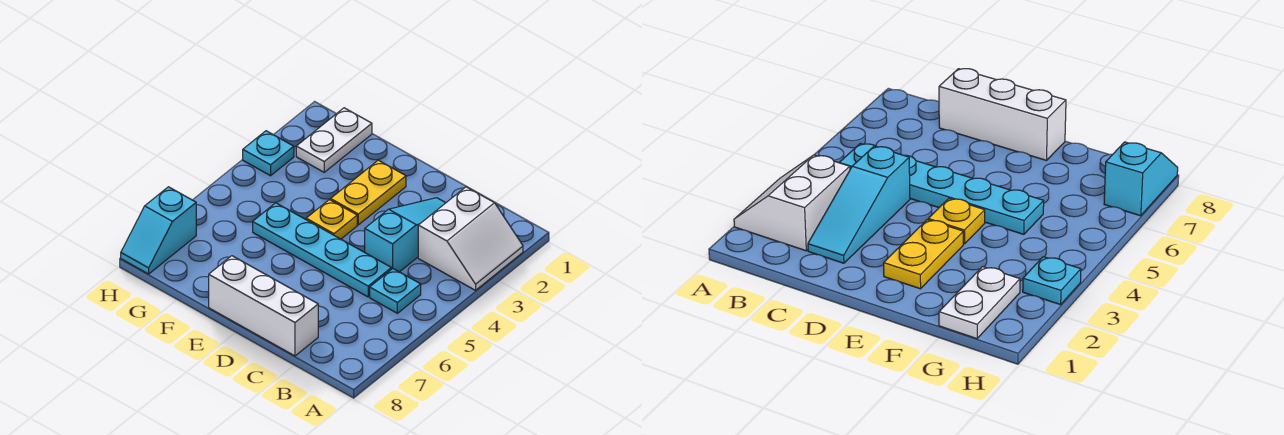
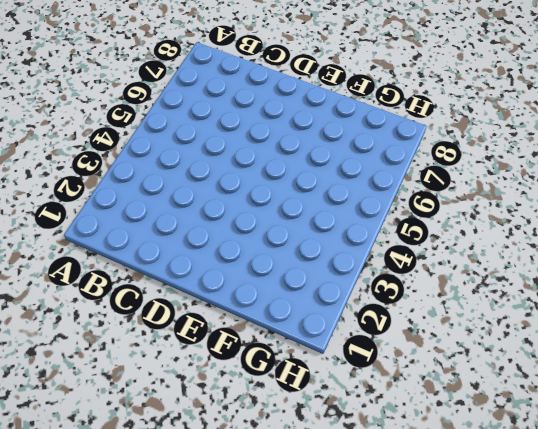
none -> white 2x2 slope [418,187,523,290]
none -> cyan 1x1 plate [370,269,421,313]

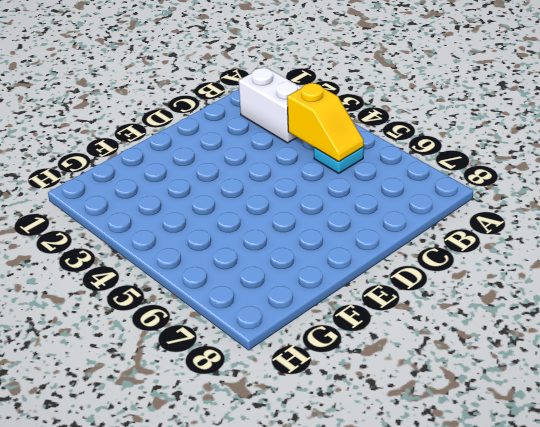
yellow 1x2 slope [287,82,364,162] -> none
none -> cyan 1x3 slope [365,198,445,272]
none -> cyan 1x4 plate [253,203,391,297]

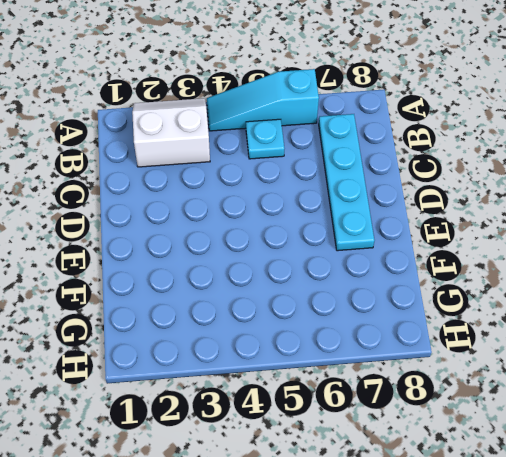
cyan 1x3 slope [207,69,319,131] -> cyan 1x3 slope moved to [365,198,445,272]
cyan 1x4 plate [319,114,375,251] -> cyan 1x4 plate moved to [253,203,391,297]
none -> white 1x3 brick [209,256,318,356]
none -> yellow 1x2 plate [331,160,406,225]

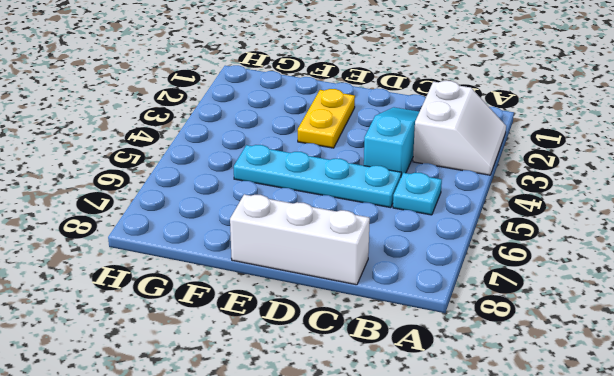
none -> yellow 1x1 plate [306,200,357,239]
none -> white 1x2 plate [296,108,372,172]

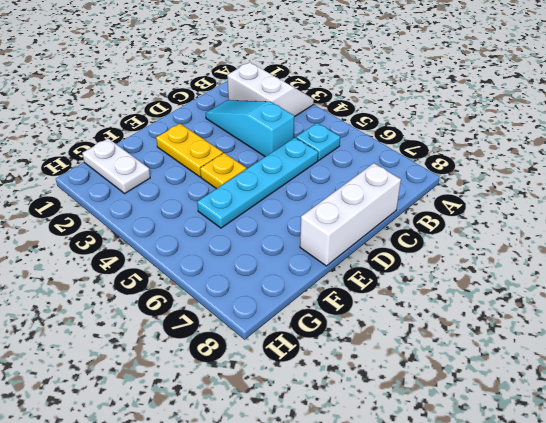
none -> cyan 1x1 plate [243,131,294,176]
none -> cyan 1x2 slope [121,187,196,274]

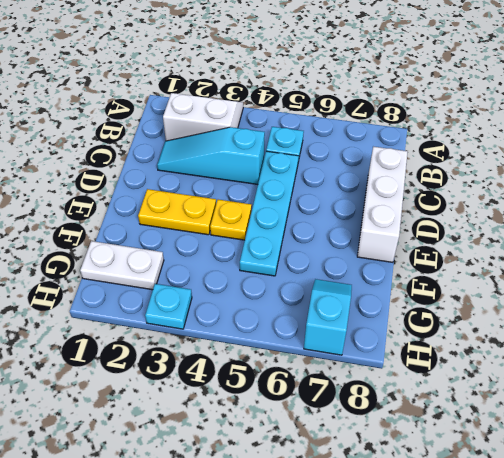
cyan 1x2 slope [304,279,352,355] -> cyan 1x2 slope turned to [121,187,196,274]

